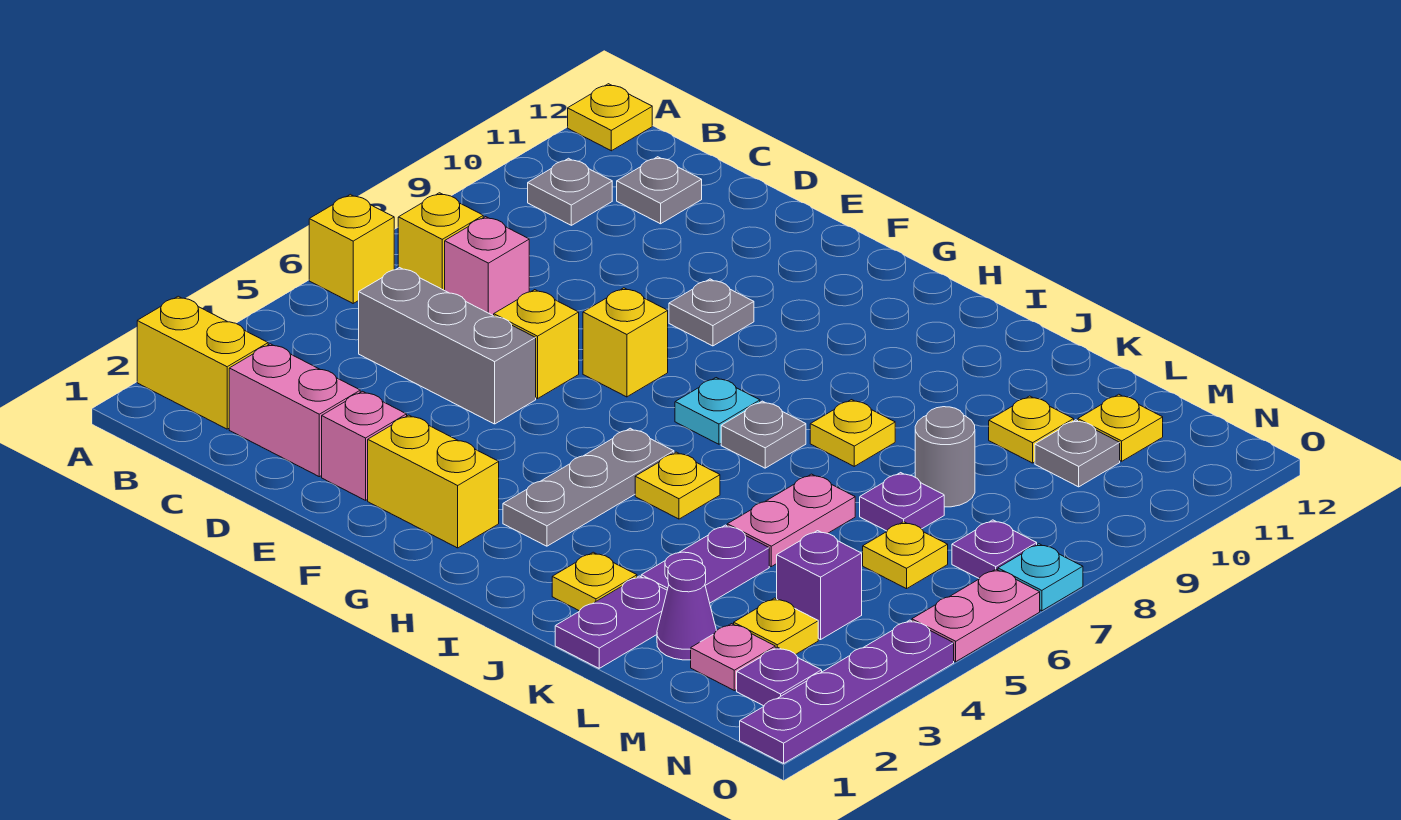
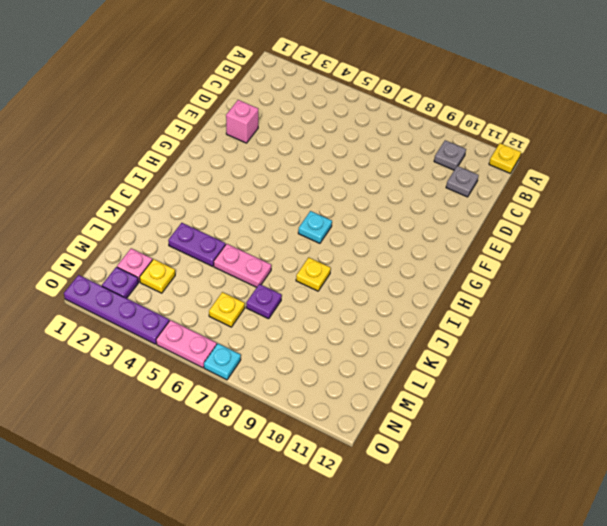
none -> yellow 1x2 brick [137,296,268,429]
none -> yellow 1x1 brick [309,194,394,303]
none -> yellow 1x1 brick [398,193,483,290]
none -> pink 1x2 brick [229,344,360,477]

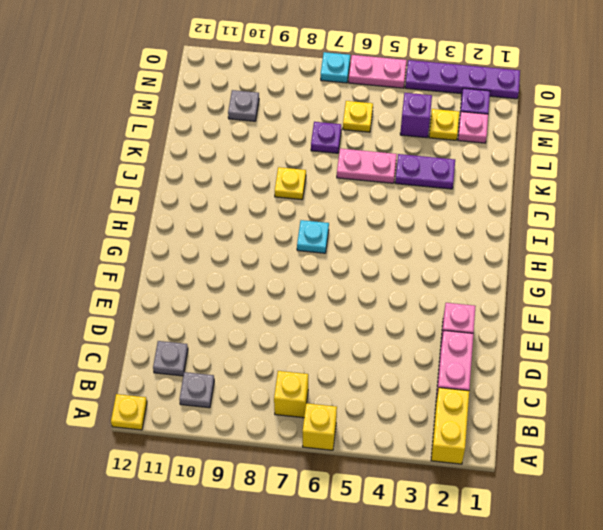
none -> grey 1x3 brick [359,268,536,424]
none -> pink 1x1 brick [445,217,529,316]
none -> yellow 1x1 brick [494,290,579,399]
none -> yellow 1x2 brick [368,415,499,548]

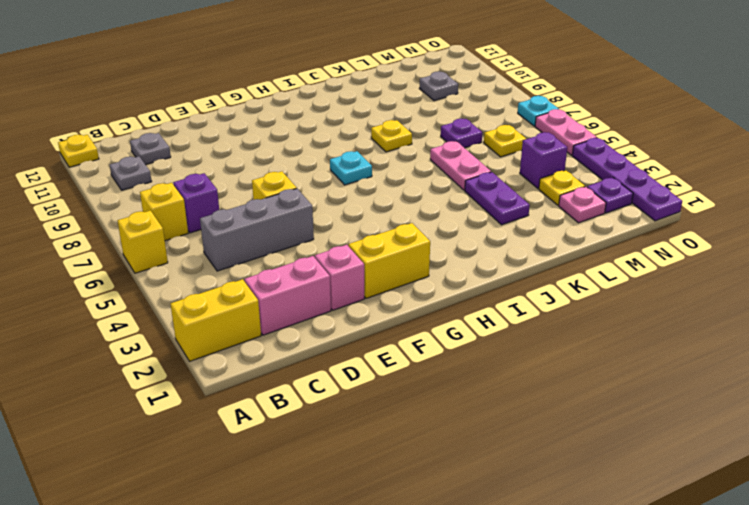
purple 1x1 brick [173,173,219,233] -> pink 1x1 brick [445,217,529,316]
none -> yellow 1x1 brick [583,288,668,397]
none -> grey 1x1 plate [669,279,754,346]
none -> grey 1x3 plate [503,428,674,546]
none -> yellow 1x1 plate [635,452,720,519]

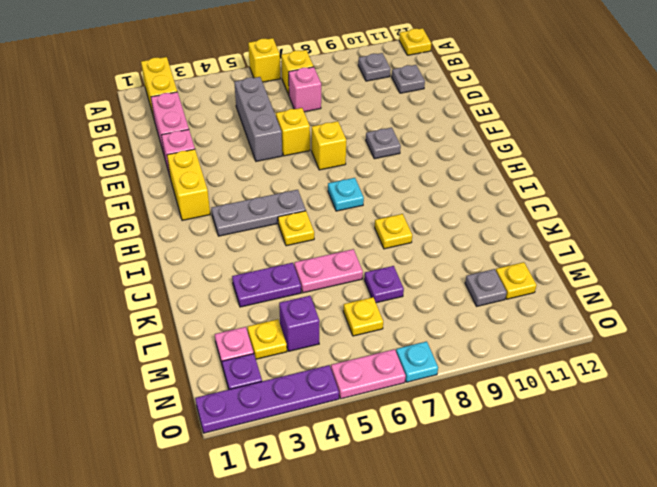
none -> grey 1x1 plate [721,401,806,468]
none -> yellow 1x1 plate [552,552,637,611]
none -> purple 1x2 plate [555,576,667,668]
none -> purple 1x1 cone [657,560,716,660]

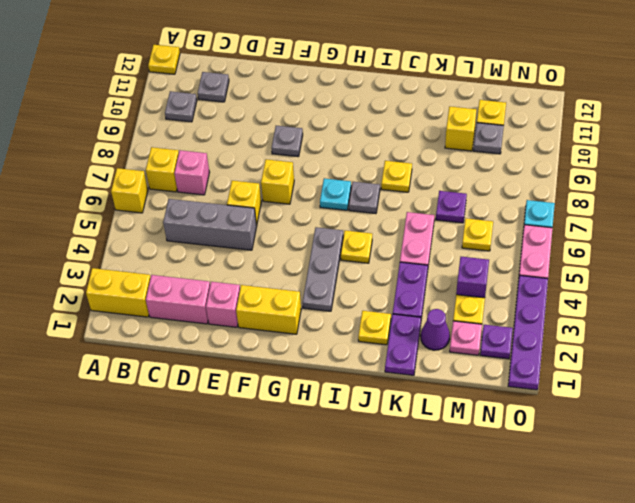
yellow 1x1 brick [445,107,476,151] -> yellow 1x1 plate [989,396,1074,463]
none -> grey 1x1 round brick [915,407,975,507]
none -> purple 1x1 plate [952,520,1037,578]

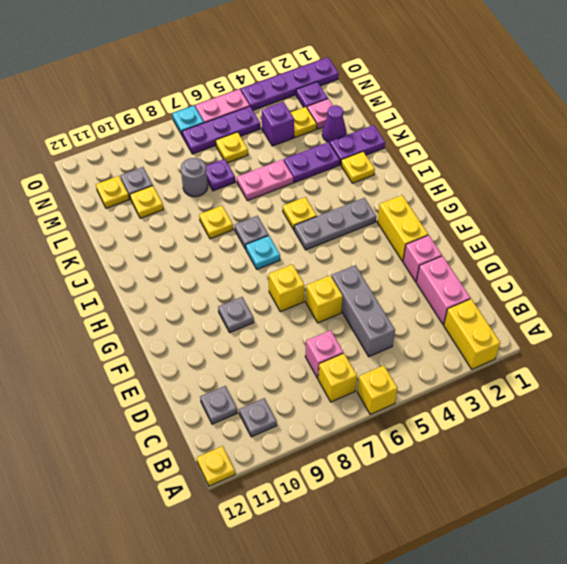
purple 1x3 plate [182,106,260,154] -> purple 1x1 plate [952,520,1037,578]

